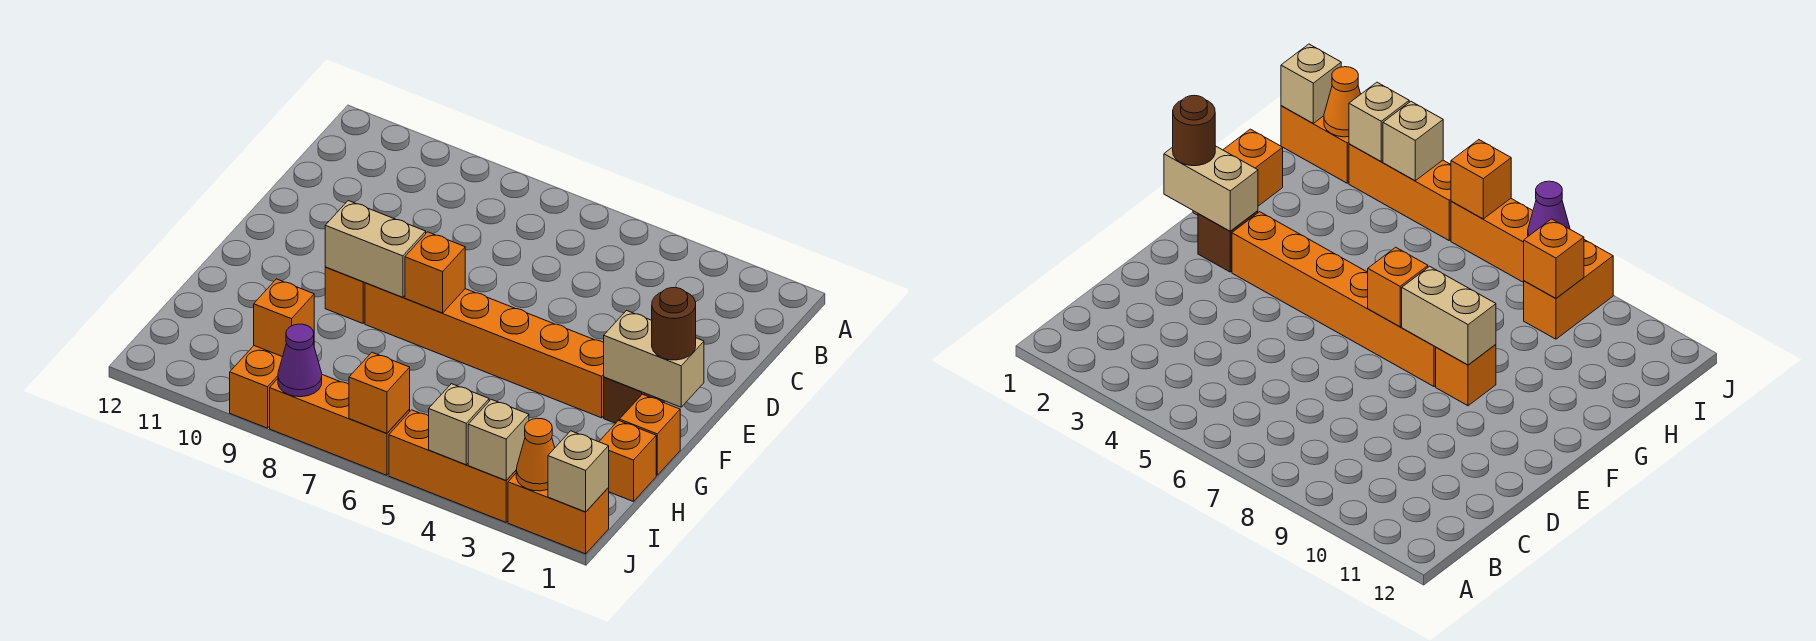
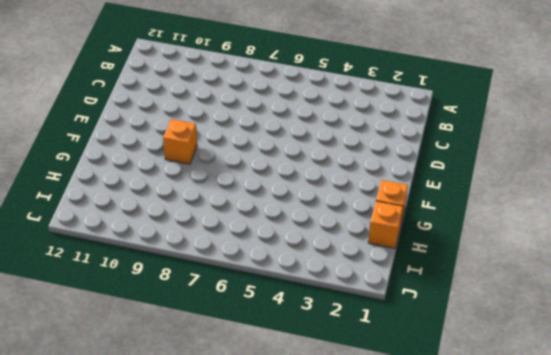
none -> brown 1x1 brick [604,377,664,423]
none -> orange 1x6 brick [365,283,604,418]
none -> orange 1x2 brick [230,342,314,428]

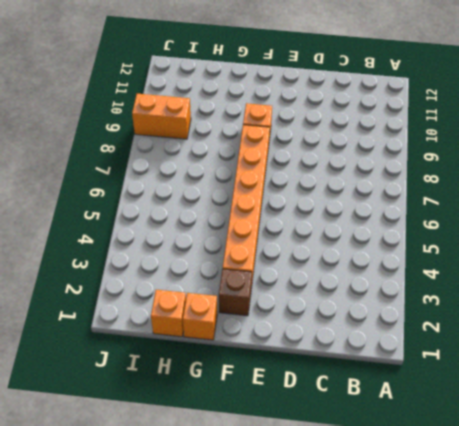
none -> orange 1x2 brick [508,474,609,554]
none -> orange 1x3 brick [389,410,517,522]
none -> orange 1x3 brick [270,375,410,475]

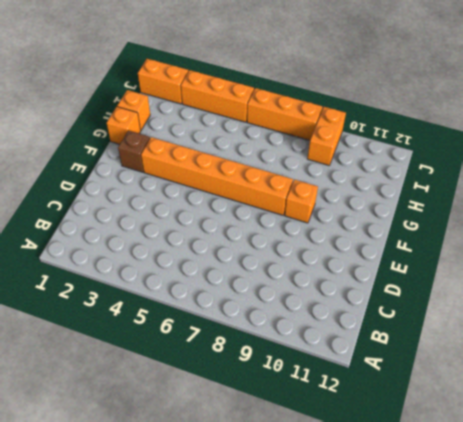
none -> tan 1x2 brick [604,311,704,407]
none -> orange 1x1 brick [405,232,465,313]
none -> tan 1x2 brick [325,201,426,297]

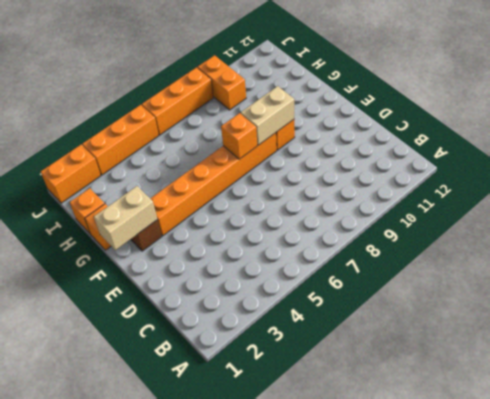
none -> orange 1x1 brick [254,279,314,357]
none -> tan 1x1 brick [548,431,609,512]
none -> orange 1x1 cone [516,418,555,491]

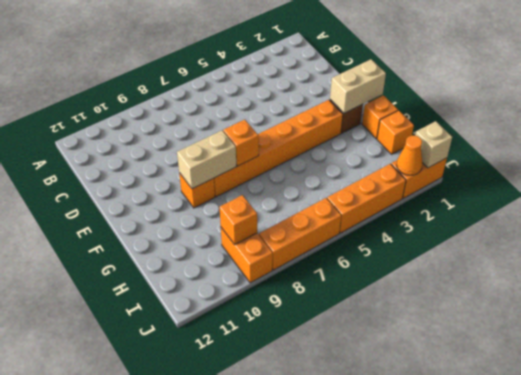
none -> tan 1x1 brick [468,399,529,481]
none -> tan 1x1 brick [429,384,489,465]
none -> orange 1x1 brick [349,352,410,434]

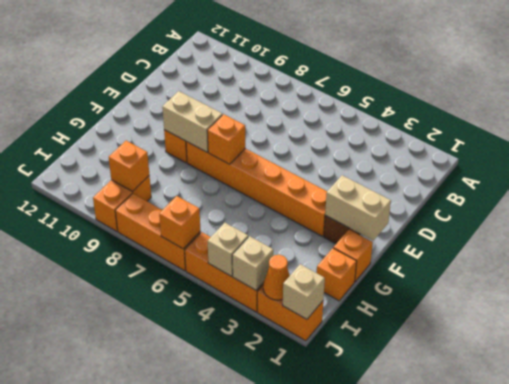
none -> purple 1x1 cone [278,324,322,397]
none -> brown 1x1 round brick [652,288,696,360]

